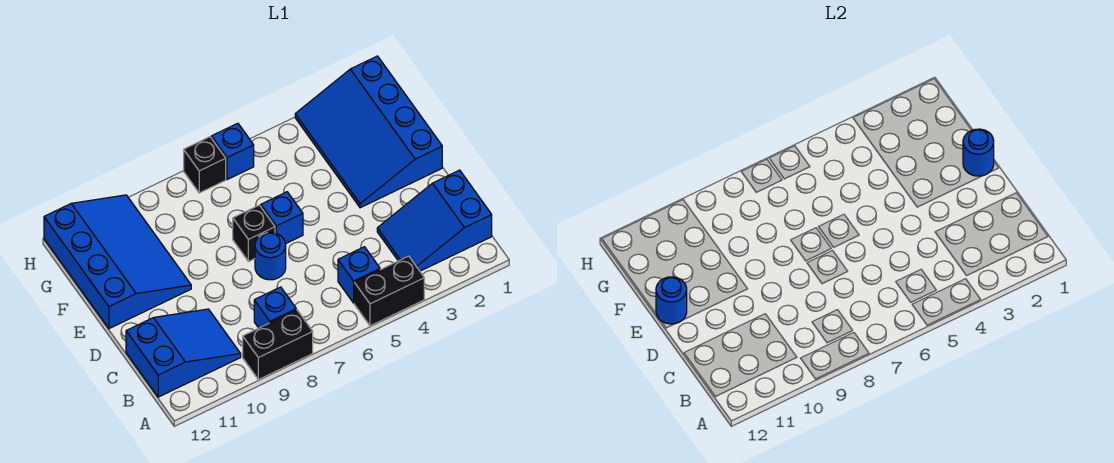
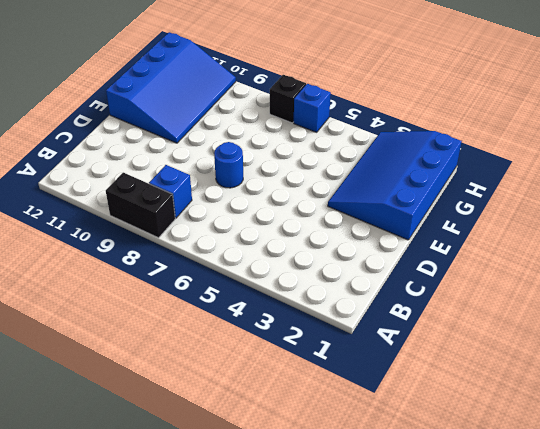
none -> black 1x2 brick [354,256,424,326]
none -> blue 2x3 slope [377,170,492,271]
none -> blue 1x1 brick [338,247,380,303]

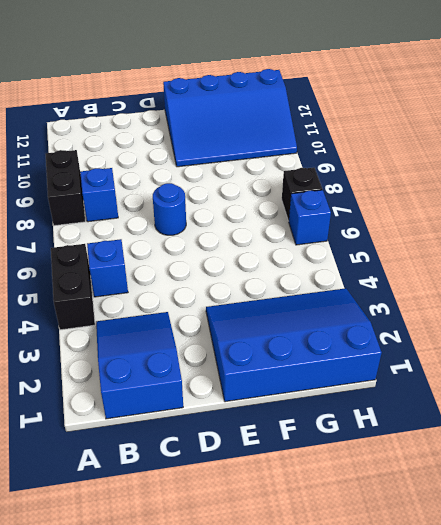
none -> blue 2x3 slope [126,309,241,397]
none -> blue 1x1 brick [261,192,303,244]
none -> black 1x1 brick [233,205,275,262]

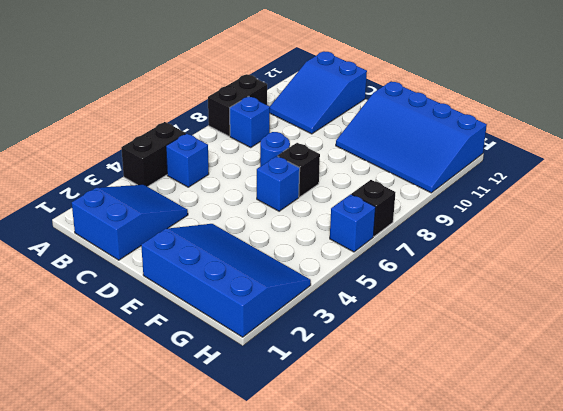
none -> blue 1x1 round brick [963,129,994,176]
none -> blue 1x1 round brick [656,277,687,324]

